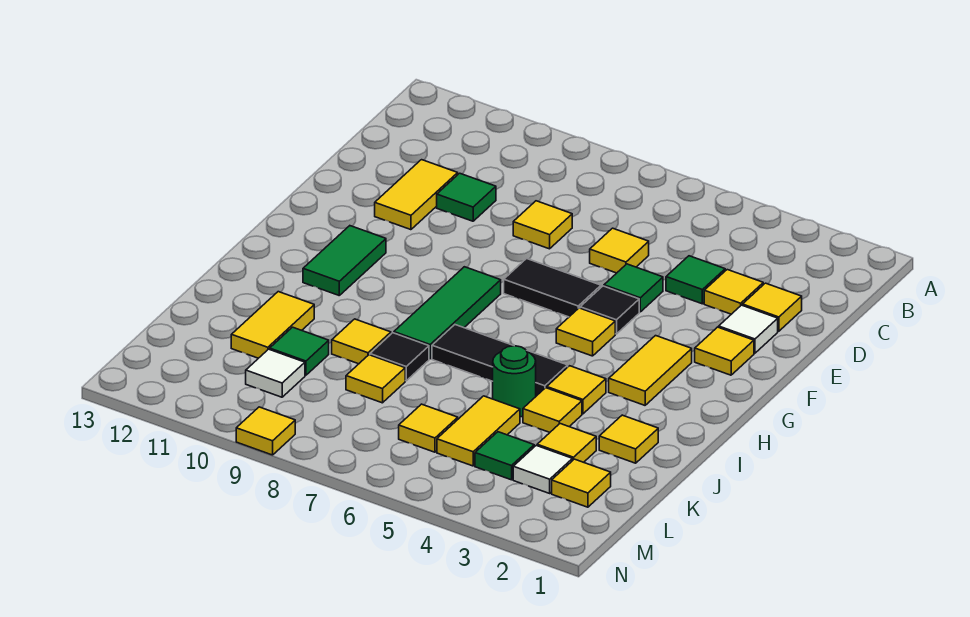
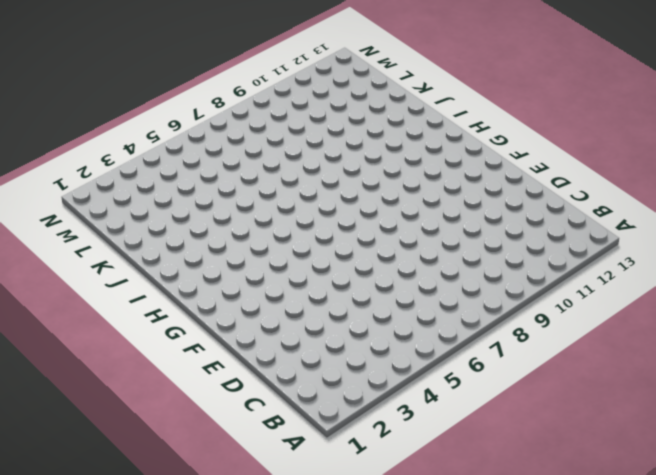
none -> yellow 1x1 tile [743,283,802,331]
none -> yellow 1x1 tile [704,270,763,314]
none -> green 1x1 tile [666,256,725,304]
none -> yellow 1x1 tile [590,228,649,273]

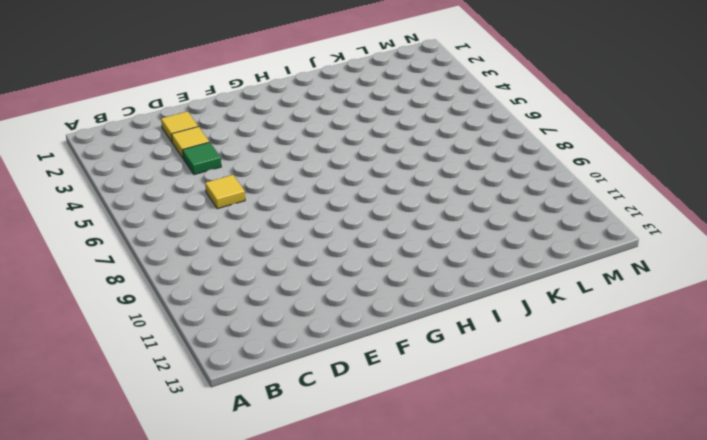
none -> yellow 1x1 tile [513,201,572,249]
none -> green 1x1 tile [437,173,496,221]
none -> yellow 1x2 tile [375,160,458,230]
none -> white 1x1 tile [719,305,778,353]

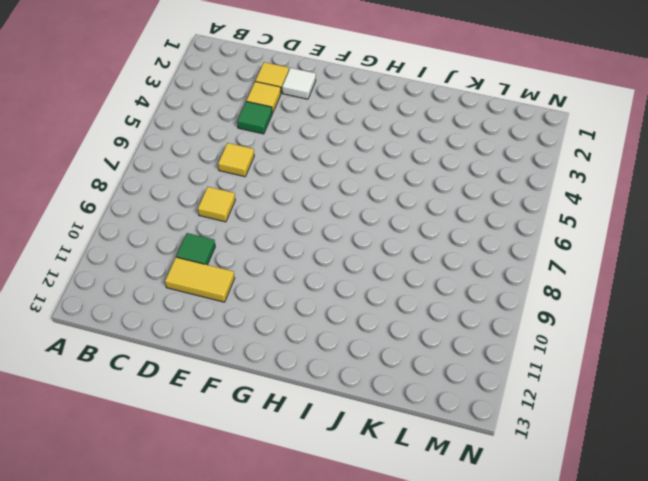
none -> green 1x1 tile [604,264,663,312]
none -> yellow 1x1 tile [695,327,754,375]
none -> black 1x1 tile [580,286,639,334]
none -> black 1x2 tile [504,259,601,317]

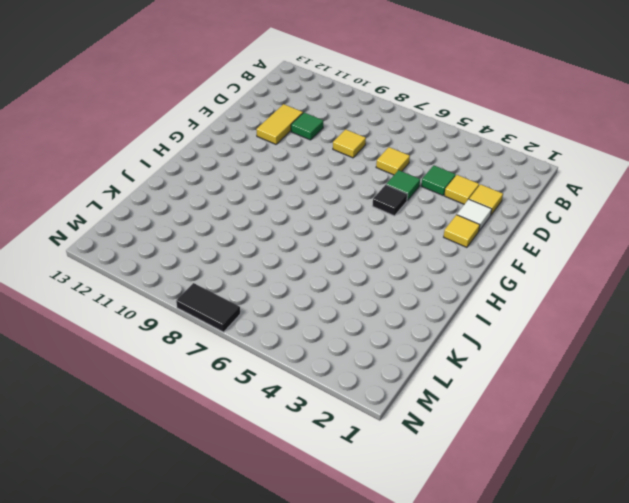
black 1x2 tile [176,283,240,332] -> black 1x2 tile moved to [504,259,601,317]
none -> yellow 1x2 tile [609,336,692,405]
none -> yellow 1x1 tile [556,308,615,356]
none -> green 1x3 tile [394,267,501,359]
none -> green 1x2 tile [303,226,386,295]

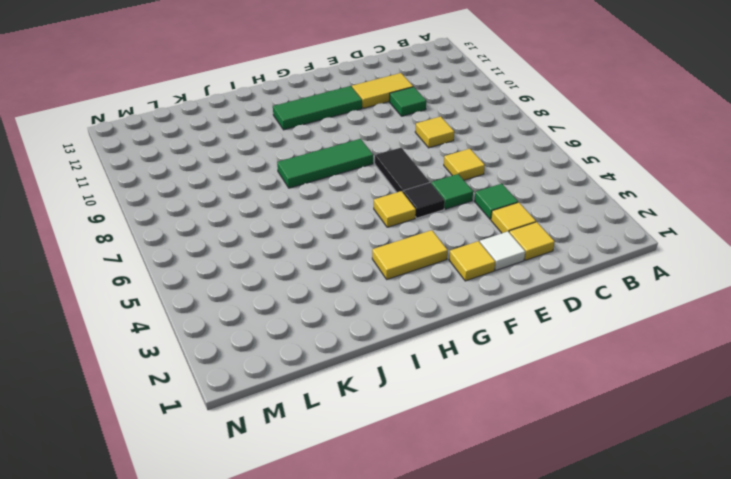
green 1x3 tile [273,86,362,130] -> green 1x2 tile [303,226,386,295]
none -> yellow 1x1 tile [547,366,606,414]
none -> black 1x3 tile [432,325,568,396]
none -> yellow 1x1 tile [599,415,658,463]
none -> yellow 1x1 tile [523,388,582,432]

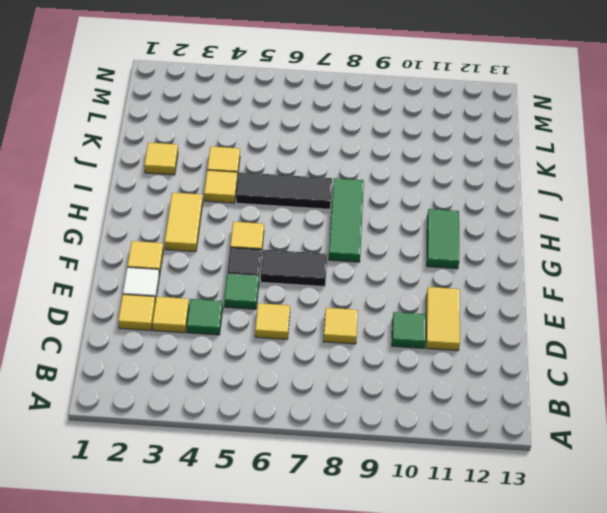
none -> green 1x1 round brick [493,346,536,417]
none -> black 1x1 tile [370,333,429,381]
none -> yellow 1x1 tile [332,319,391,364]
none -> yellow 1x2 tile [231,292,314,358]

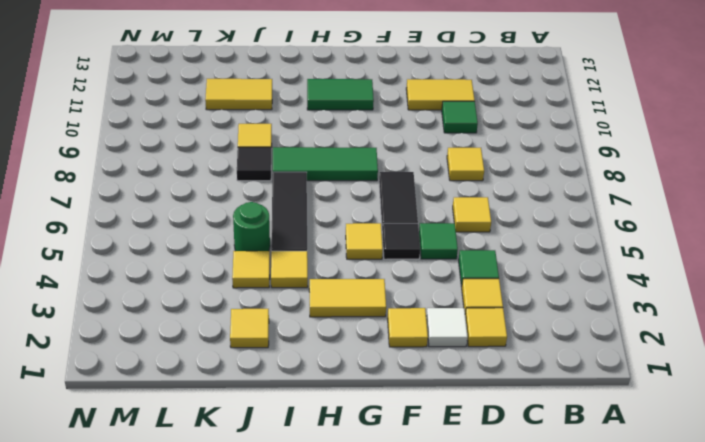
none -> yellow 1x1 tile [537,424,596,462]
none -> yellow 1x2 tile [437,396,520,466]
none -> yellow 1x1 tile [346,355,405,403]
none -> green 1x1 tile [270,327,329,375]

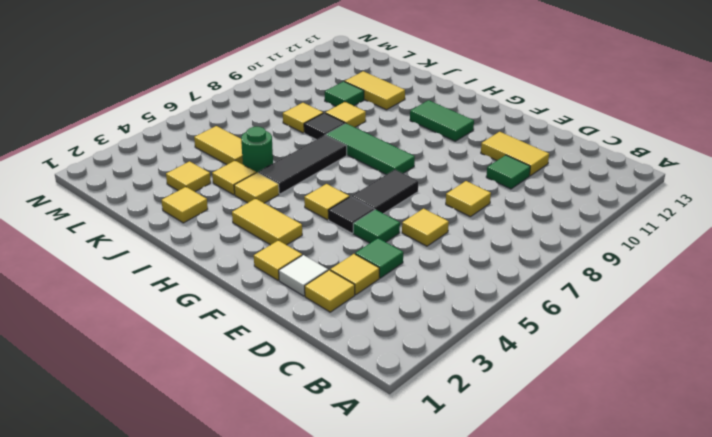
none -> yellow 1x1 tile [552,459,611,507]
none -> white 1x1 tile [513,446,572,493]
none -> green 1x1 tile [475,432,534,480]
none -> yellow 1x1 tile [399,404,458,452]

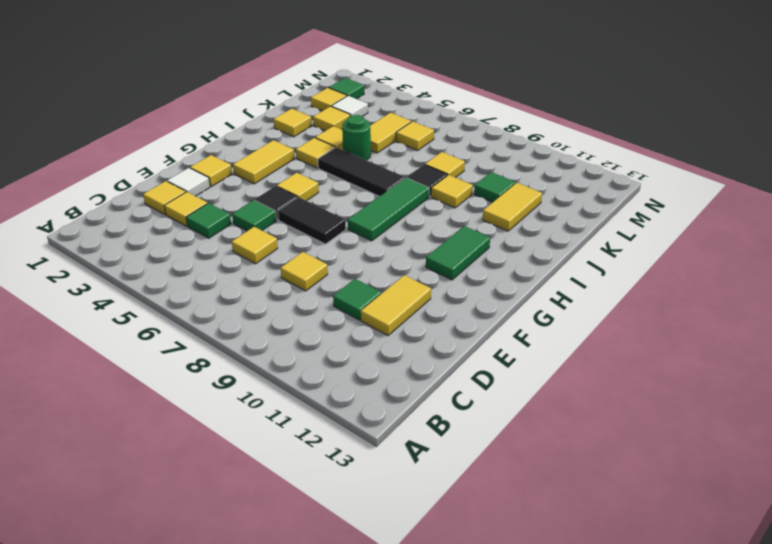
green 1x1 tile [329,78,364,99] -> green 1x1 tile moved to [475,432,534,480]
none -> white 1x1 tile [246,349,305,397]
none -> yellow 1x1 tile [236,407,295,455]

